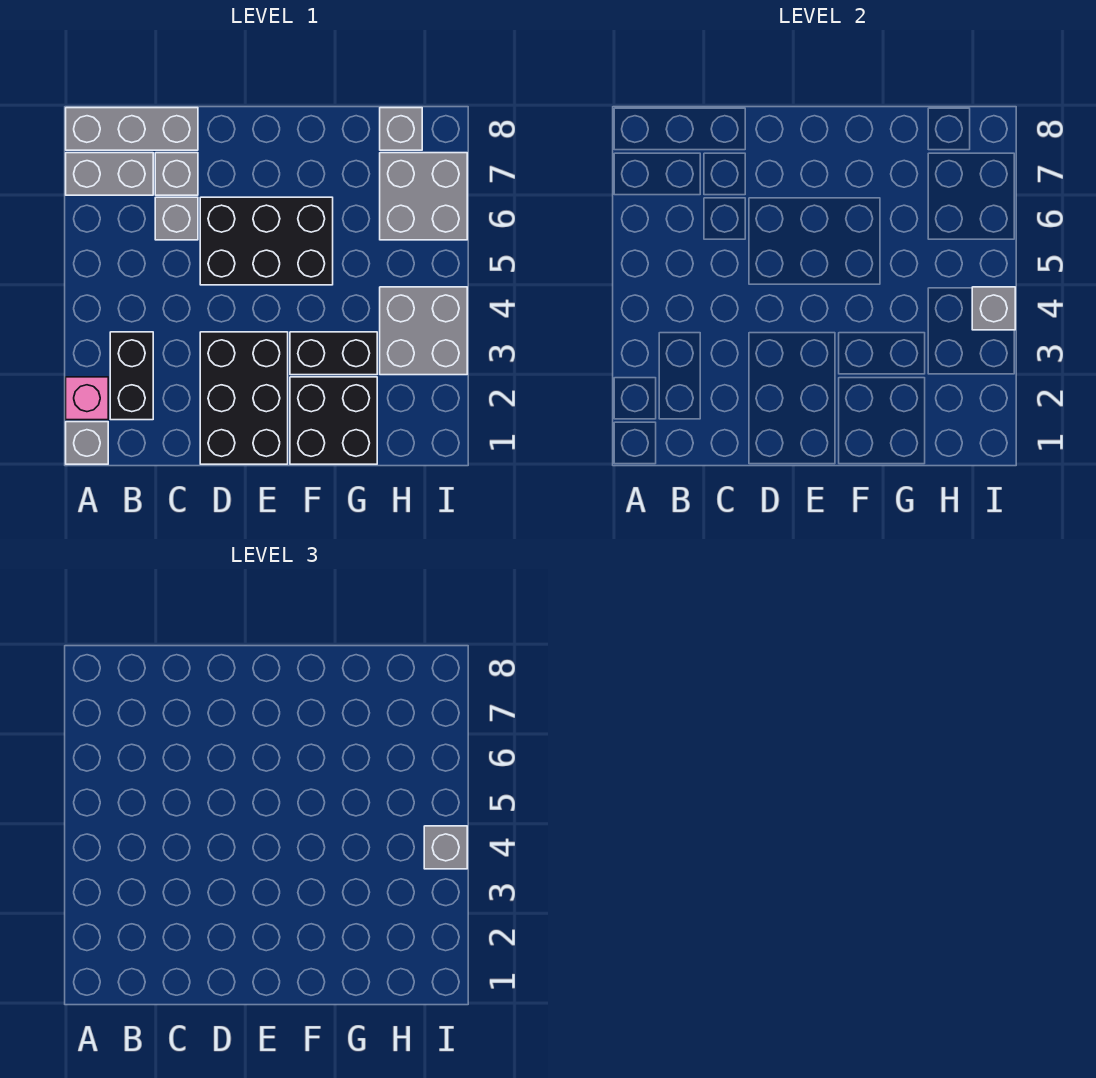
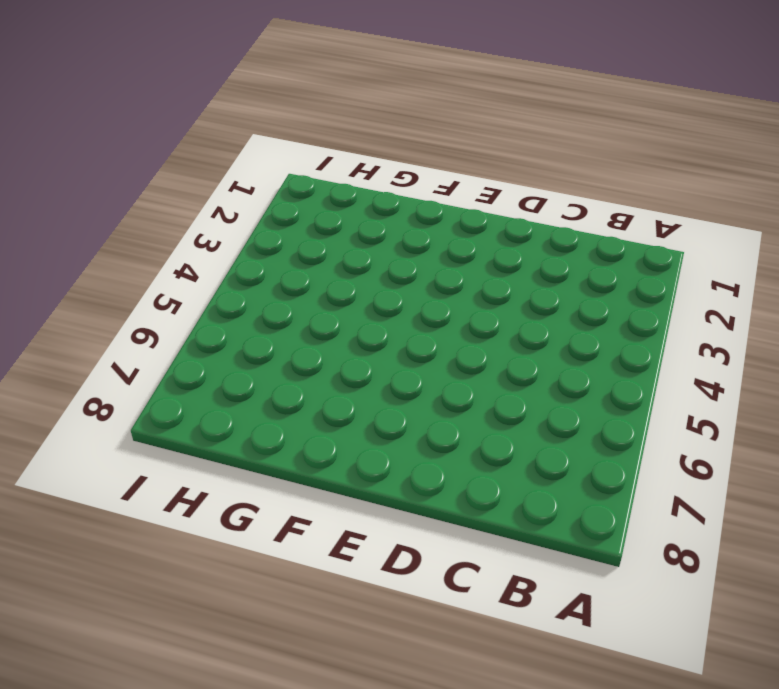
none -> grey 1x1 brick [66,422,108,464]
none -> pink 1x1 brick [66,377,108,420]
none -> grey 1x2 brick [66,153,153,195]

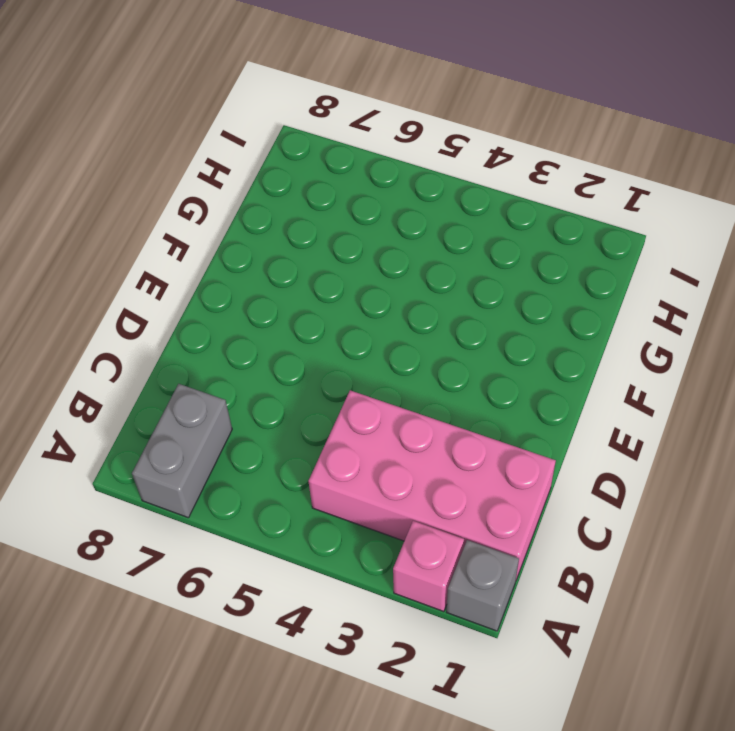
pink 2x4 brick [308,390,556,580] -> black 1x2 brick [110,332,153,420]
none -> grey 1x3 brick [66,108,198,150]
none -> grey 1x1 brick [155,197,198,240]
none -> grey 1x1 brick [155,153,198,195]

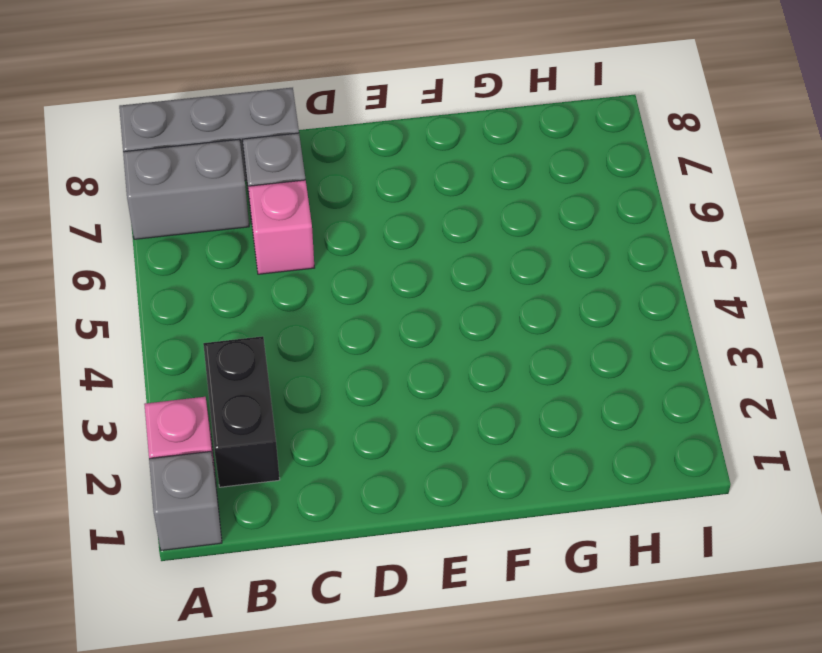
pink 1x1 brick [248,180,315,274] -> grey 1x1 brick [155,197,198,240]
none -> black 2x3 brick [200,332,288,464]
none -> black 2x3 brick [200,197,333,285]
none -> black 2x2 brick [290,377,377,464]

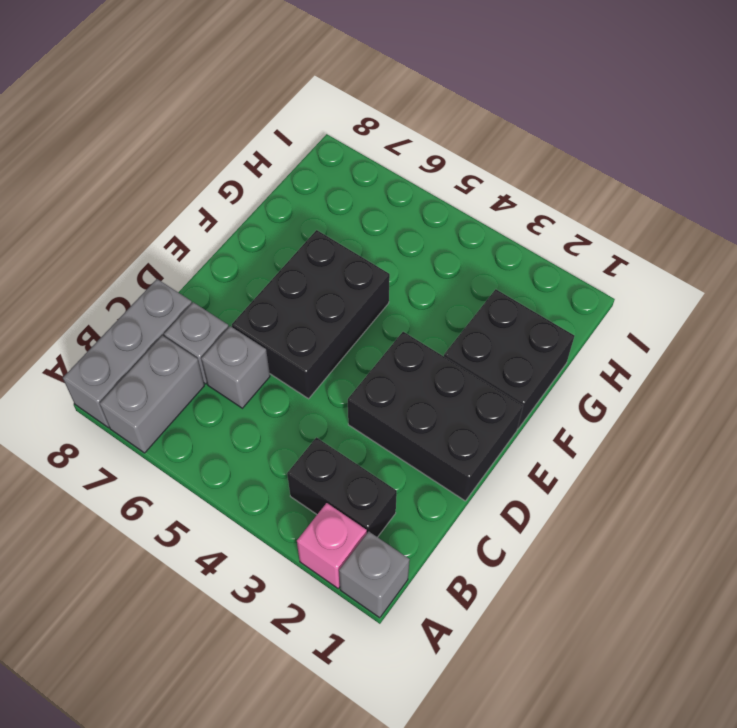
none -> black 1x2 brick [290,332,377,375]
none -> grey 2x2 brick [380,287,467,375]
none -> grey 2x2 brick [380,153,467,240]

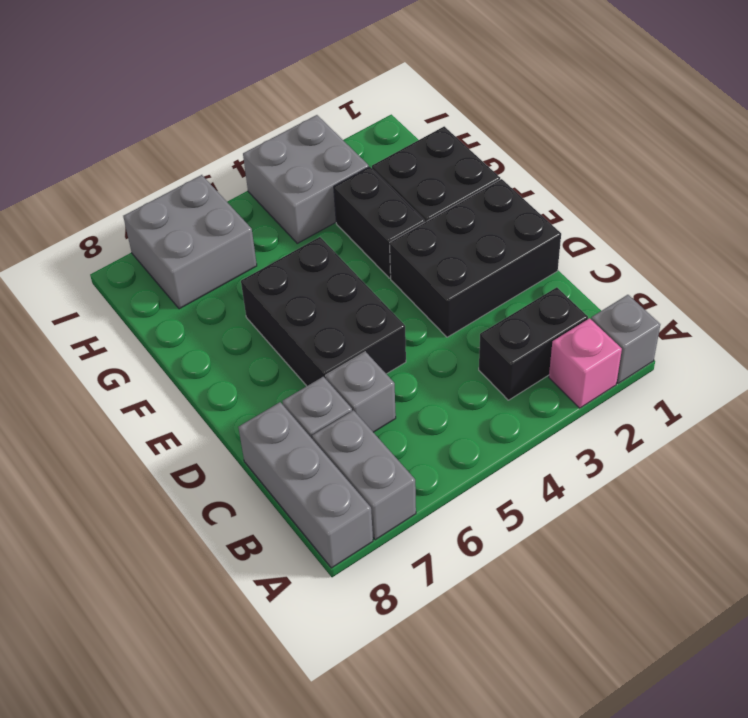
none -> grey 1x1 brick [380,108,422,150]
none -> grey 1x1 brick [972,287,1015,330]
none -> grey 1x1 brick [424,826,467,869]

